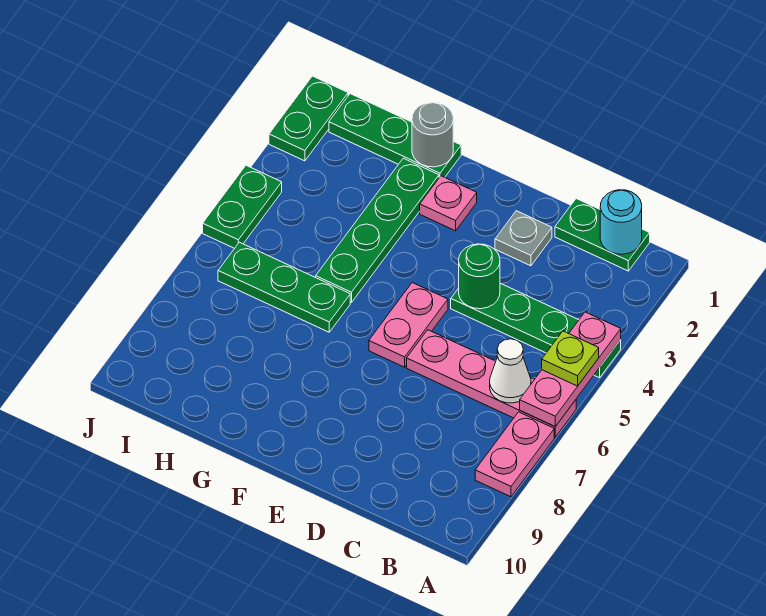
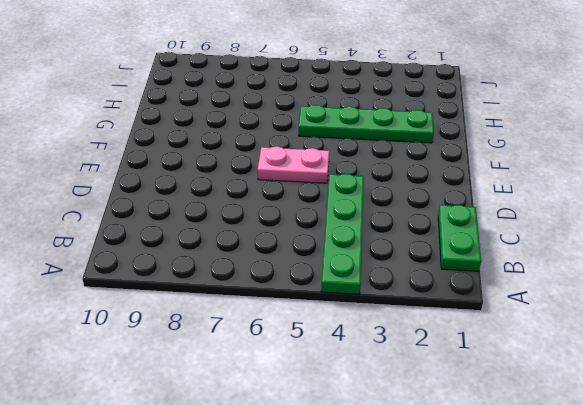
none -> pink 1x4 plate [407,330,576,437]
none -> pink 1x2 plate [475,412,554,497]
none -> grey 1x1 plate [495,211,552,266]

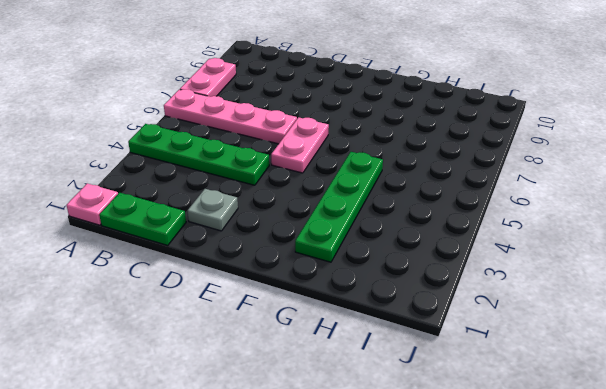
pink 1x1 plate [66,183,118,225] -> pink 1x1 plate moved to [420,176,477,231]
none -> green 1x3 plate [329,94,461,177]
none -> green 1x3 plate [218,242,350,332]
none -> green 1x2 plate [269,76,348,161]

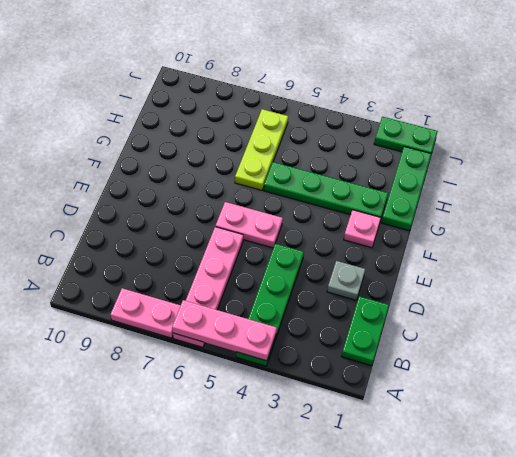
lime 1x3 plate [235,109,288,190] -> green 1x3 plate [218,242,350,332]
none -> green 1x2 plate [203,165,282,248]
none -> cyan 1x1 round brick [600,190,642,254]
none -> white 1x1 cone [490,339,531,403]

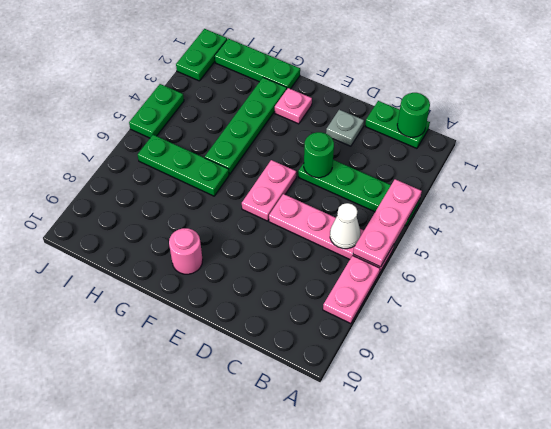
green 1x1 round brick [397,93,430,137] -> cyan 1x1 round brick [600,190,642,254]
pink 1x1 round brick [169,228,203,274] -> none
none -> grey 1x1 round brick [412,102,453,167]
none -> lime 1x1 plate [542,331,599,386]

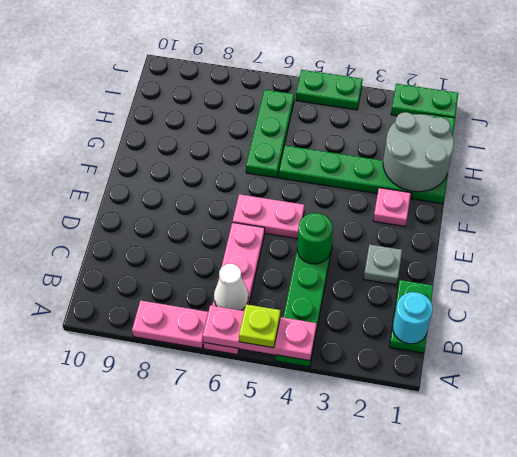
grey 2x2 round brick [383,112,454,192] -> grey 1x1 round brick [412,102,453,167]

